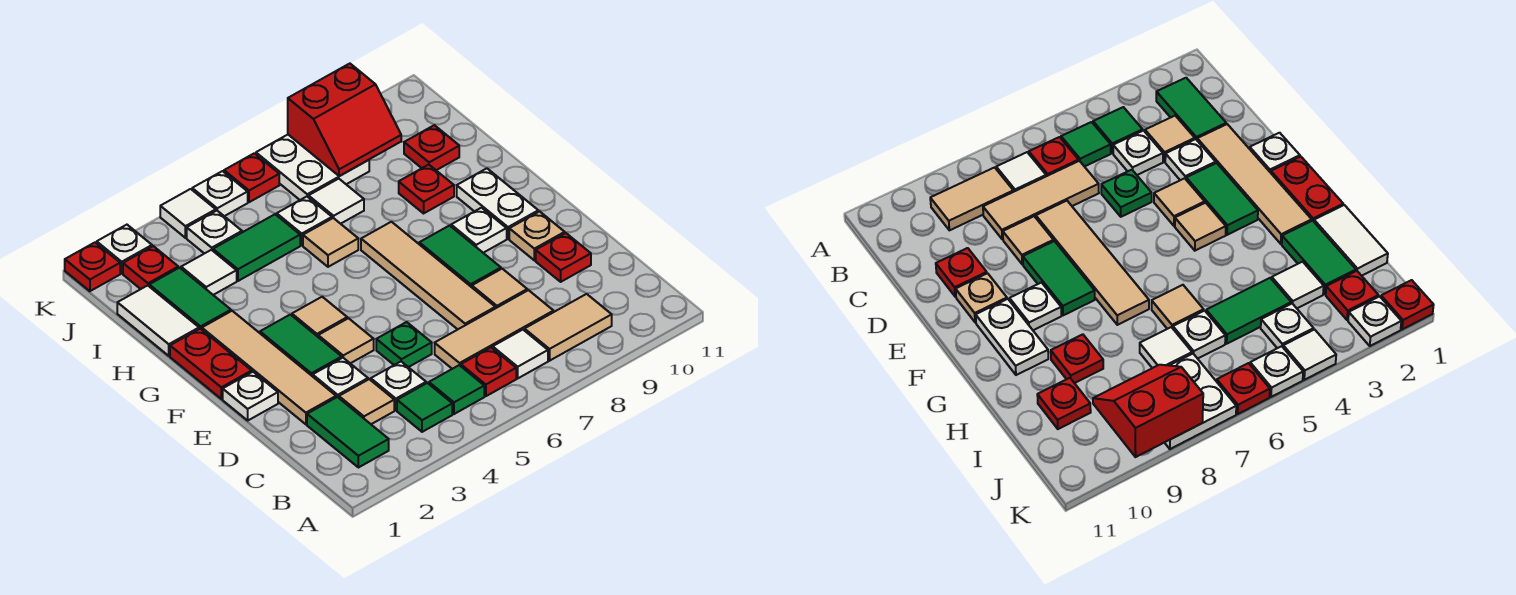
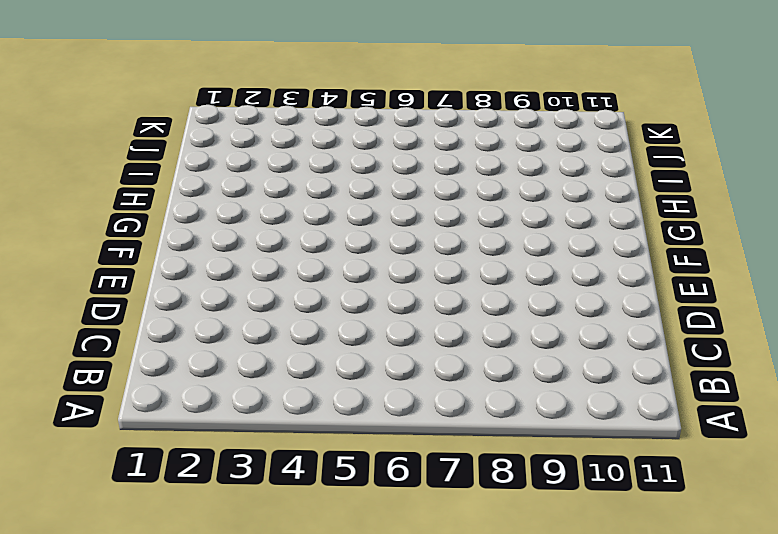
none -> green 1x2 tile [307,397,389,468]
none -> green 1x1 tile [397,383,452,432]
none -> green 1x1 tile [429,365,484,414]
none -> red 1x1 plate [461,348,516,396]

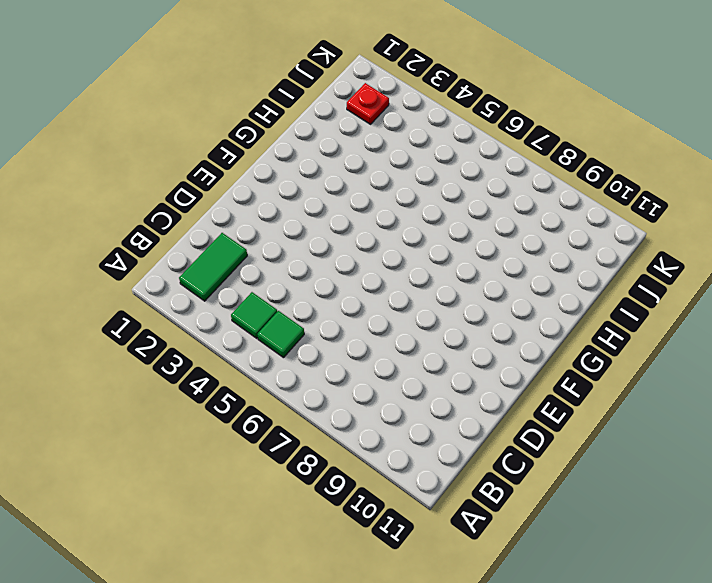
none -> red 1x1 plate [461,348,516,396]
none -> white 1x1 tile [493,330,548,378]
none -> tan 1x2 tile [525,294,612,361]
none -> tan 1x1 tile [339,379,394,424]

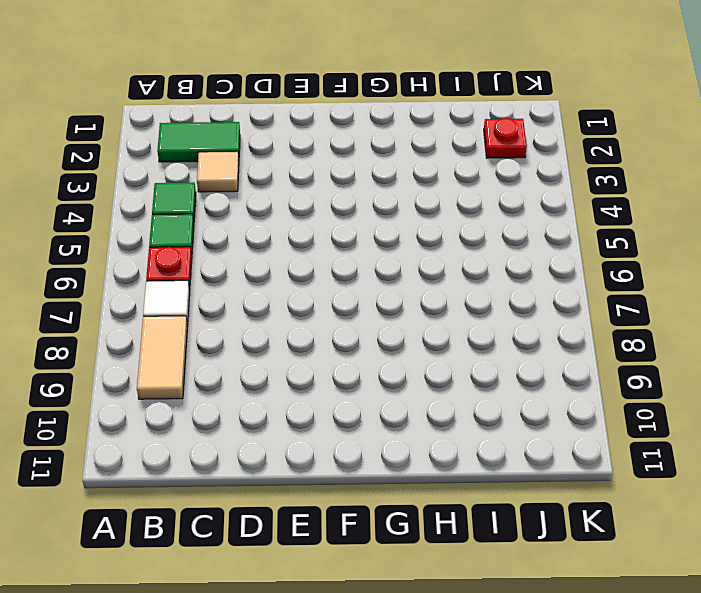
none -> white 1x1 plate [371,362,426,410]
none -> tan 1x3 tile [435,290,554,369]
none -> tan 1x4 tile [202,311,336,424]
none -> white 1x1 plate [313,358,368,398]

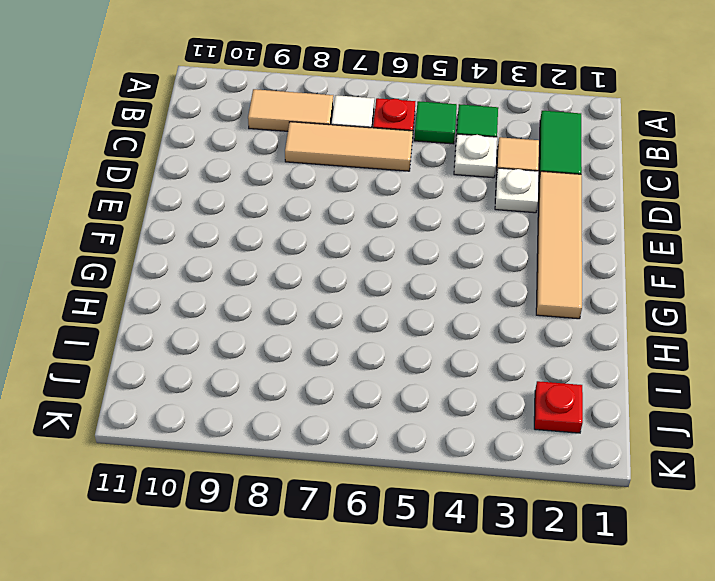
none -> green 1x1 plate [376,322,432,367]
none -> tan 1x4 tile [361,222,495,329]
none -> tan 1x1 tile [472,269,527,308]
none -> red 1x1 plate [536,233,591,282]

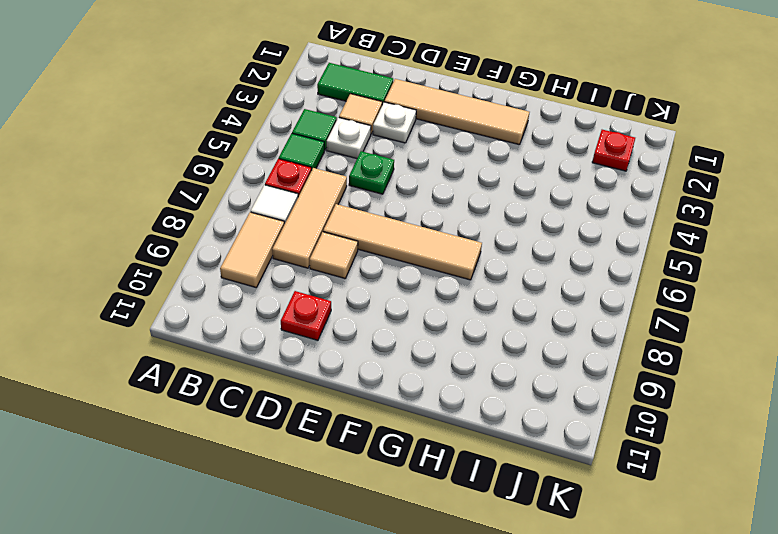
none -> white 1x1 plate [223,372,278,420]
none -> green 1x2 tile [260,315,342,376]
none -> tan 1x1 tile [318,318,374,363]
none -> green 1x2 tile [419,226,501,287]

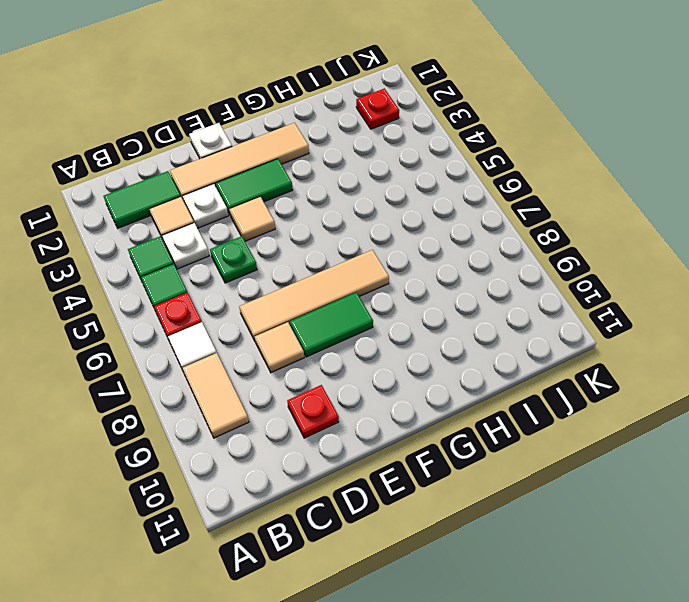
none -> tan 1x3 tile [435,290,554,369]
none -> tan 1x1 plate [509,211,565,260]
none -> red 1x2 plate [170,329,252,399]
none -> tan 1x1 tile [292,297,347,337]

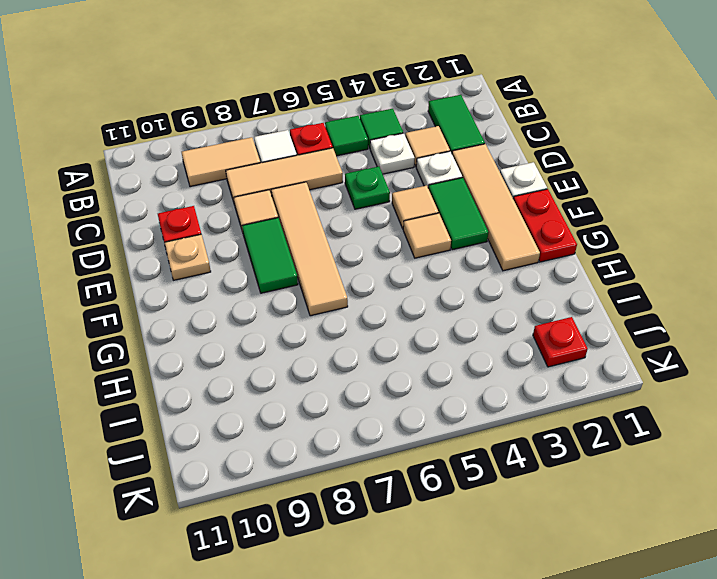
none -> white 1x1 plate [451,208,507,253]
none -> white 1x2 plate [457,168,538,239]
none -> white 1x2 tile [117,285,199,356]
none -> green 1x2 tile [149,268,231,329]

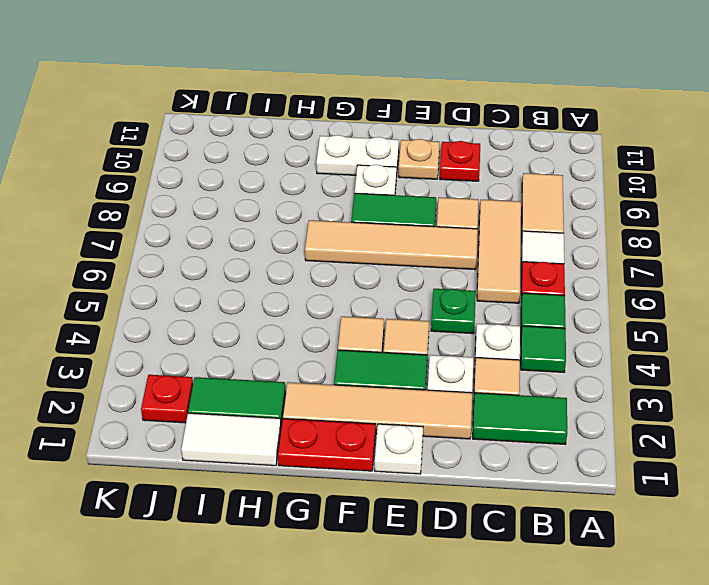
none -> tan 1x1 tile [303,218,358,267]
none -> red 1x1 plate [399,165,454,213]
none -> white 1x1 tile [181,250,237,295]
none -> green 1x2 tile [213,214,300,281]

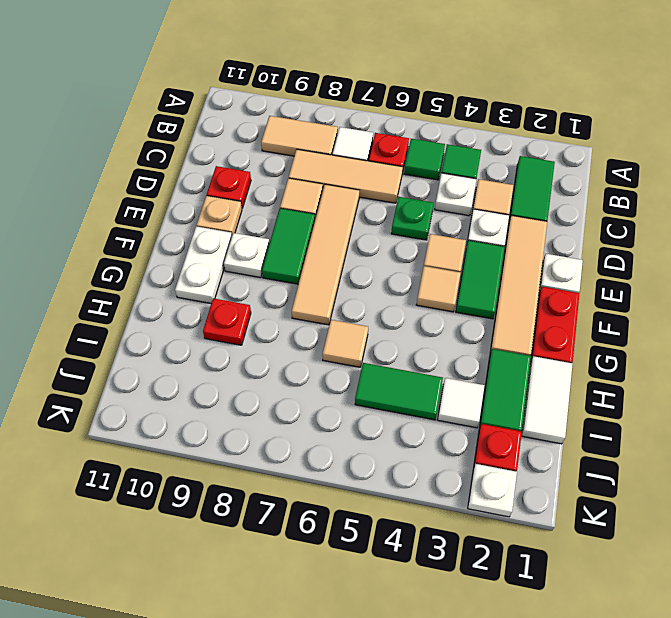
none -> white 1x1 plate [277,197,332,245]
none -> white 1x1 tile [309,179,364,224]
none -> red 1x1 plate [404,125,459,170]
none -> white 1x1 plate [187,211,242,254]

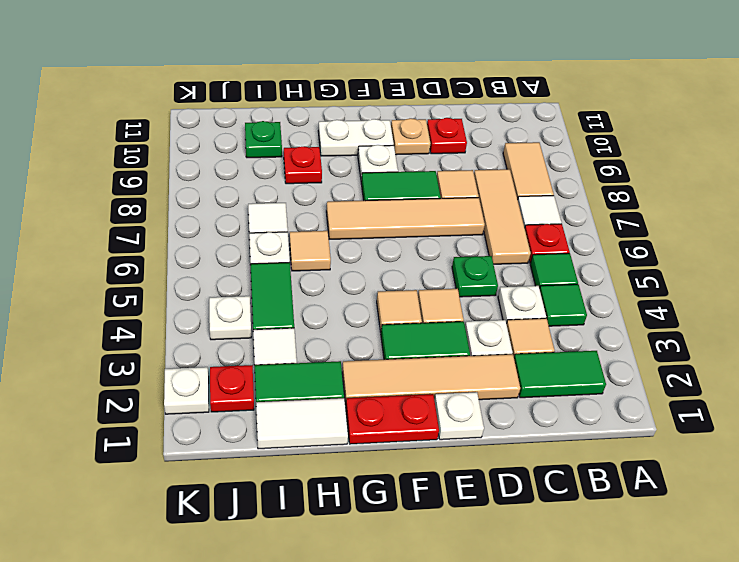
green 1x1 plate [245,121,282,158] -> red 1x1 plate [404,125,459,170]
none -> white 2x2 plate [256,135,369,200]
none -> red 1x1 plate [65,242,120,291]
none -> white 1x1 tile [160,189,216,238]
none -> white 1x1 plate [192,171,248,216]

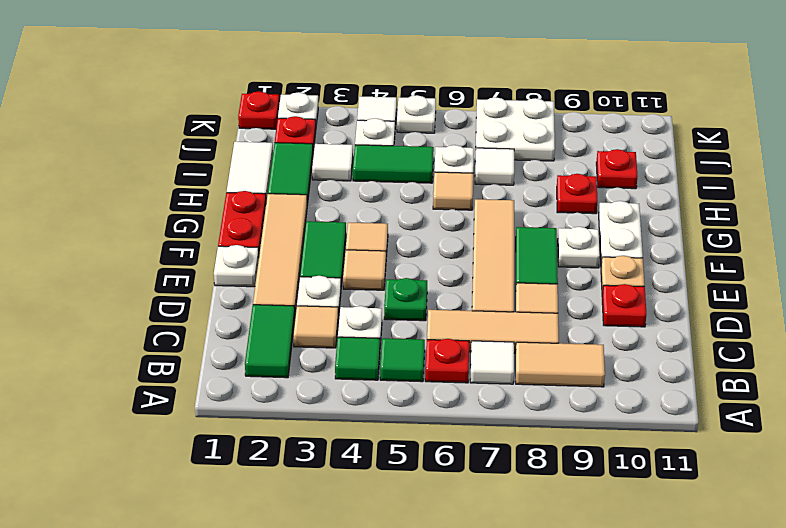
none -> red 1x1 plate [224,153,279,202]
none -> red 2x2 slope [288,64,401,176]

